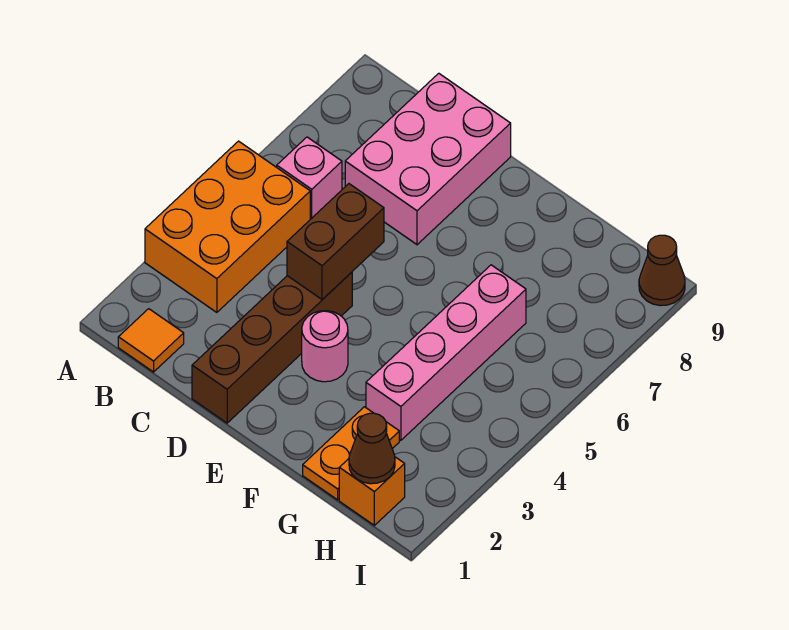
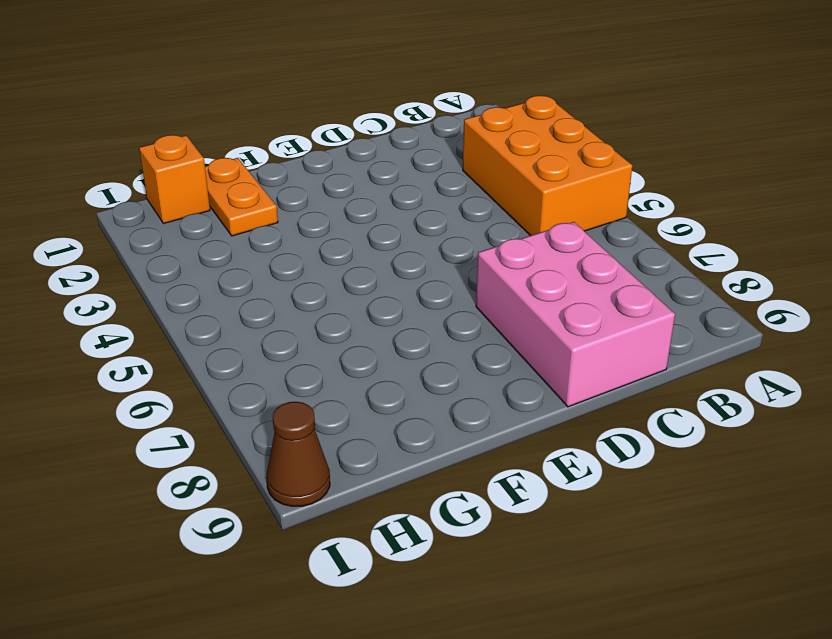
none -> orange 1x1 tile [118,309,184,372]
none -> pink 1x1 brick [277,137,342,219]
none -> brown 1x4 brick [192,272,352,423]

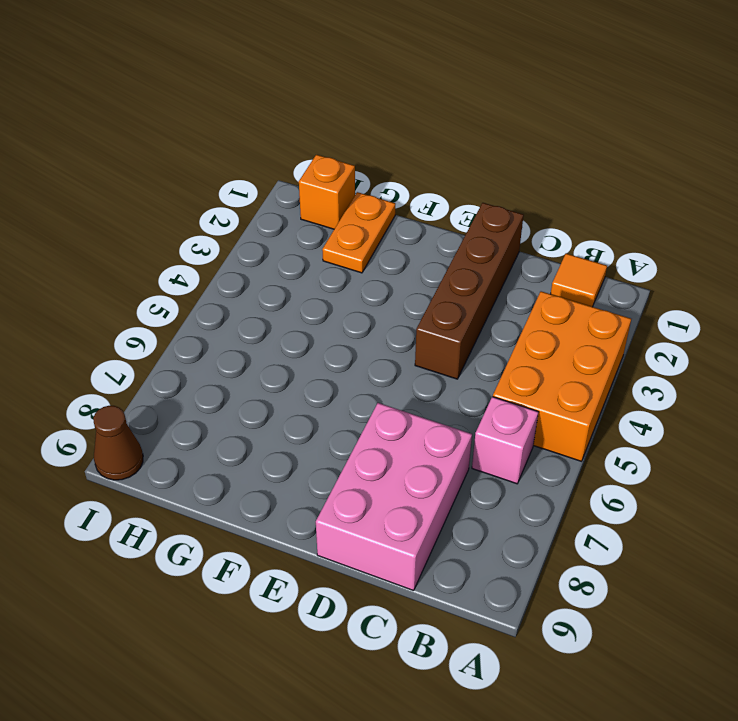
none -> pink 1x1 round brick [302,311,348,382]
none -> pink 1x4 brick [366,265,526,440]
none -> brown 1x2 brick [287,184,384,299]

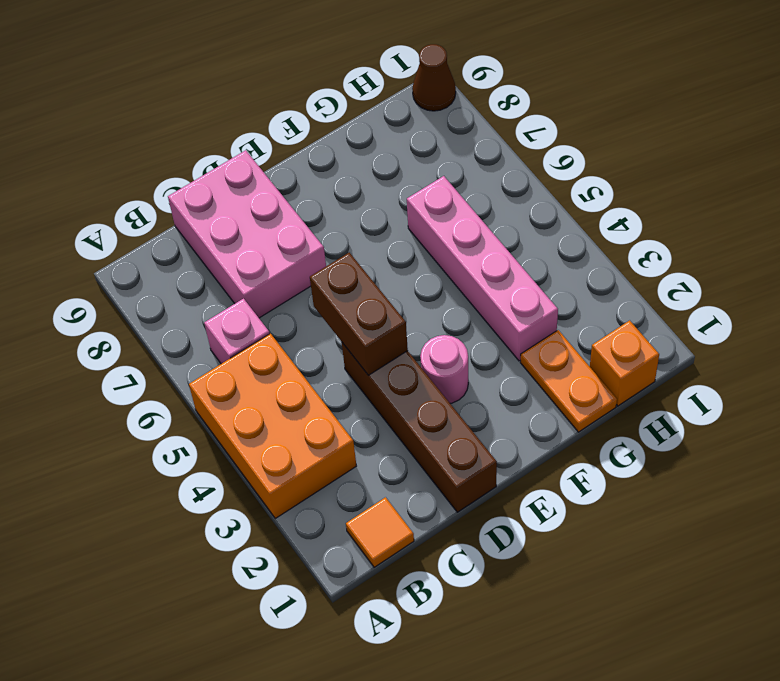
none -> brown 1x1 cone [349,413,395,484]

